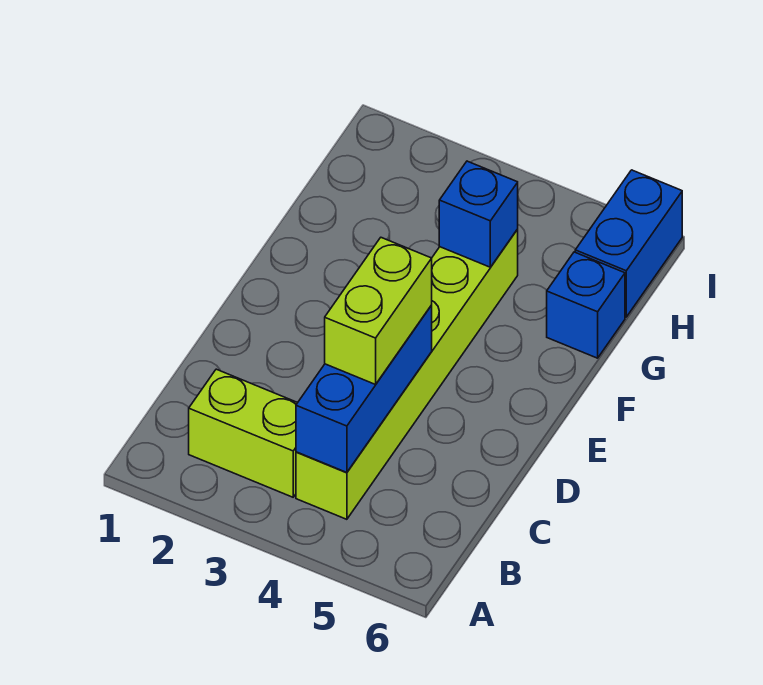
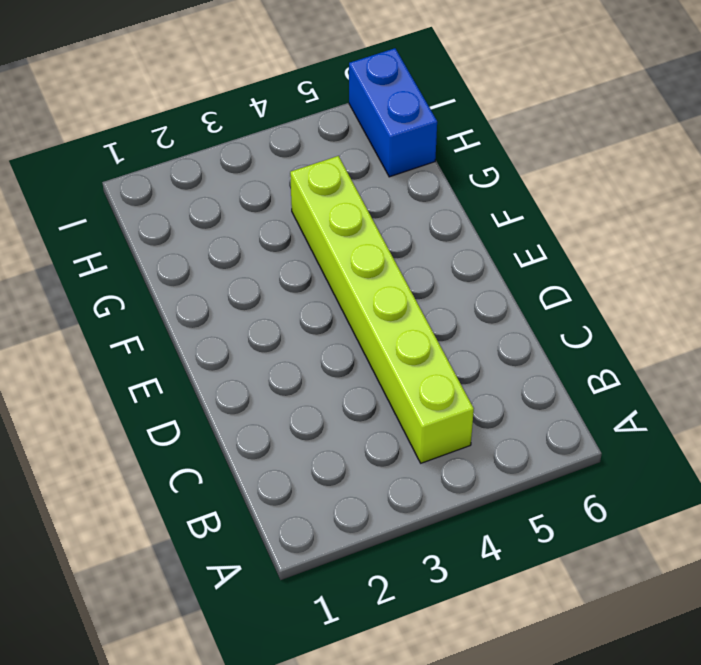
none -> lime 1x2 brick [189,369,297,497]
none -> blue 1x1 brick [547,252,625,358]

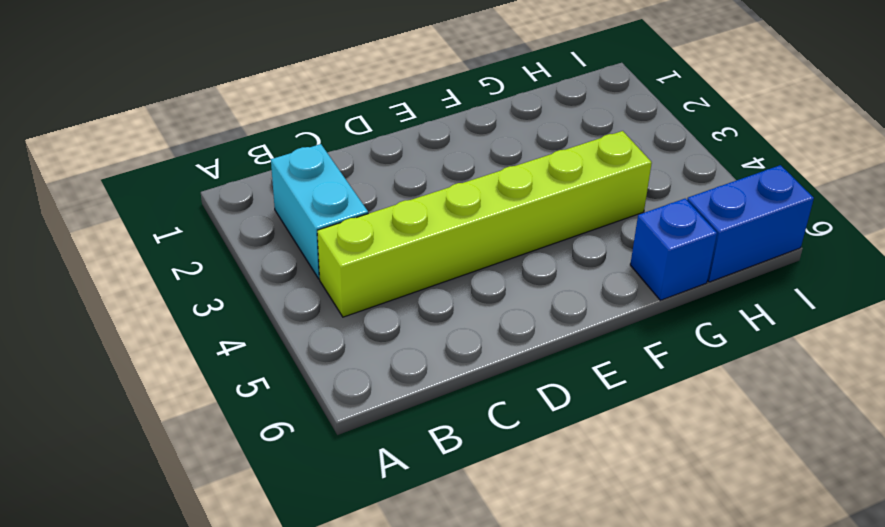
cyan 1x2 brick [271,144,368,279] -> lime 1x2 brick [189,369,297,497]
none -> blue 1x3 brick [296,305,432,472]
none -> blue 1x1 brick [439,161,518,267]

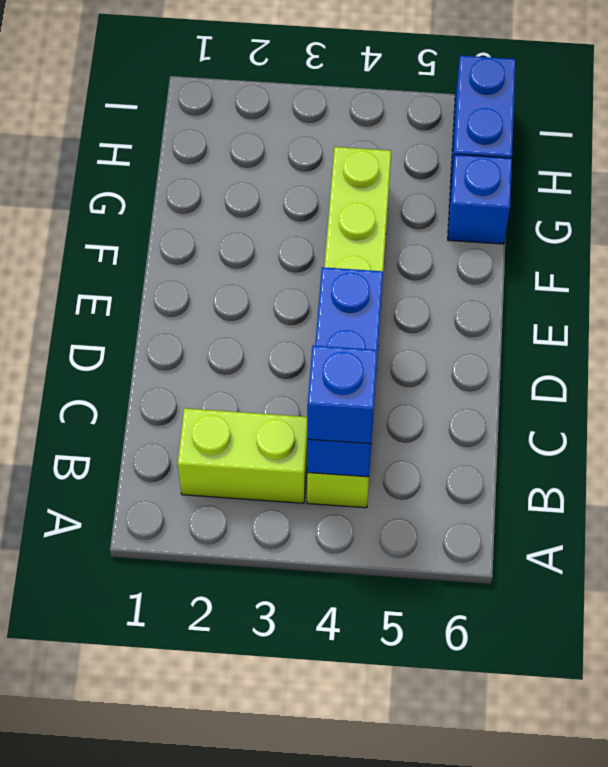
blue 1x1 brick [307,345,378,444] -> blue 1x1 brick moved to [439,161,518,267]
none -> lime 1x2 brick [325,238,432,384]

